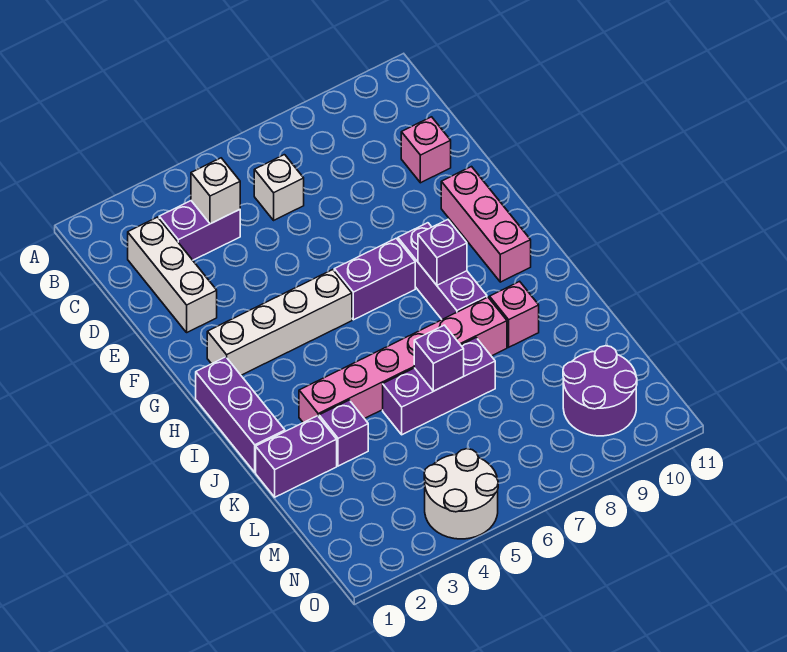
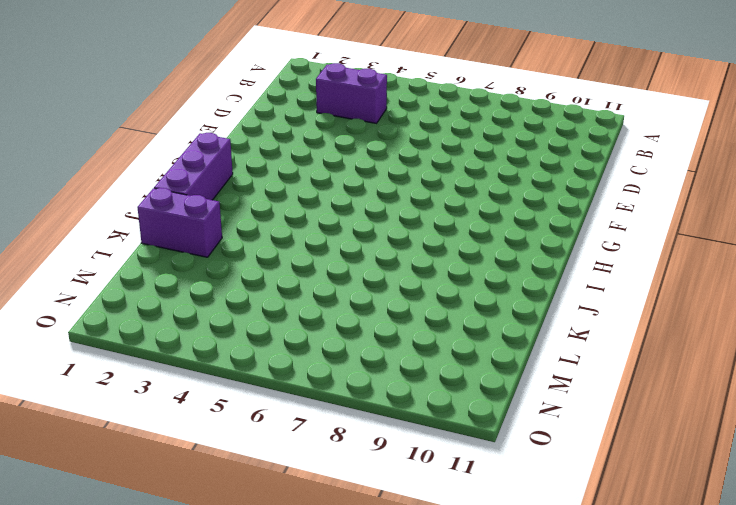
none -> white 1x3 brick [128,217,217,332]
none -> white 1x1 brick [254,155,304,220]
none -> pink 1x1 brick [401,117,451,183]

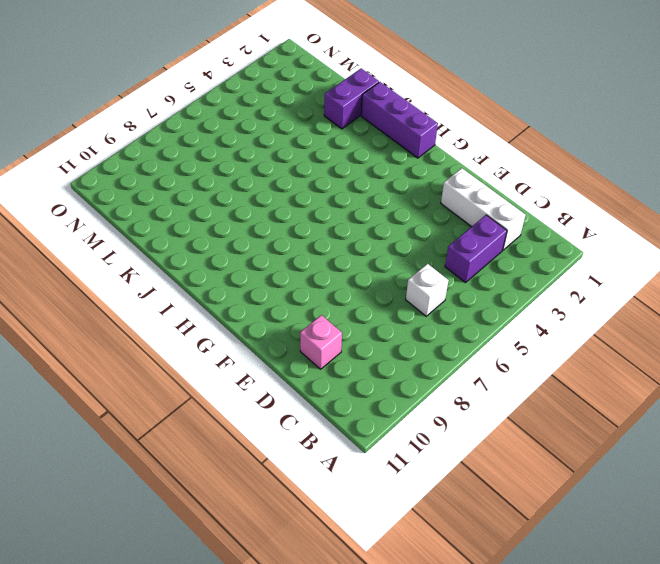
none -> pink 1x3 brick [441,167,531,282]
none -> white 1x4 brick [207,270,352,375]
none -> purple 1x2 brick [334,238,415,320]

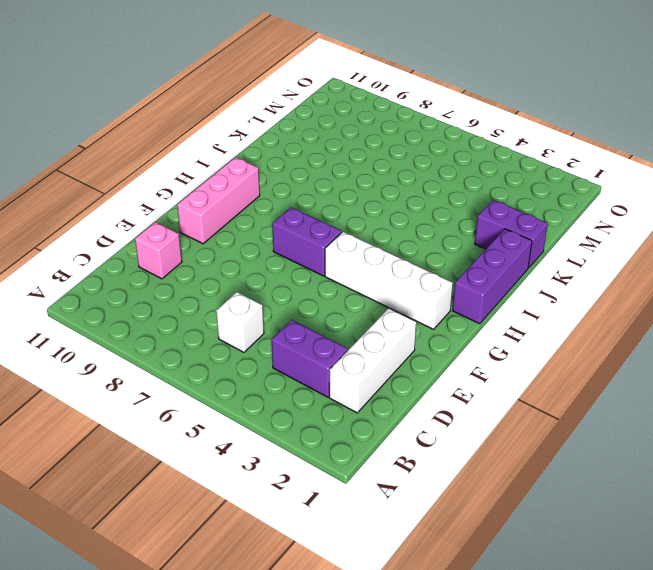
none -> purple 1x3 brick [398,223,487,319]
none -> pink 1x6 brick [299,297,507,423]
none -> pink 1x1 brick [490,281,539,347]

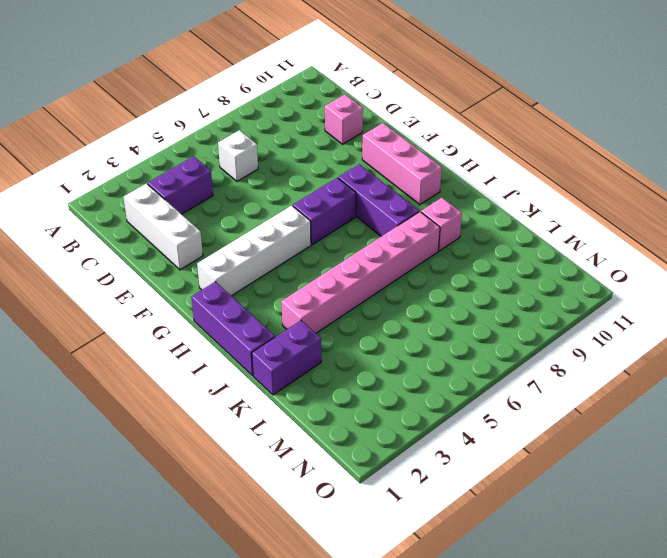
none -> purple 1x1 brick [319,400,368,466]
none -> purple 1x3 brick [383,338,495,435]
none -> purple 2x2 round brick [563,346,637,436]

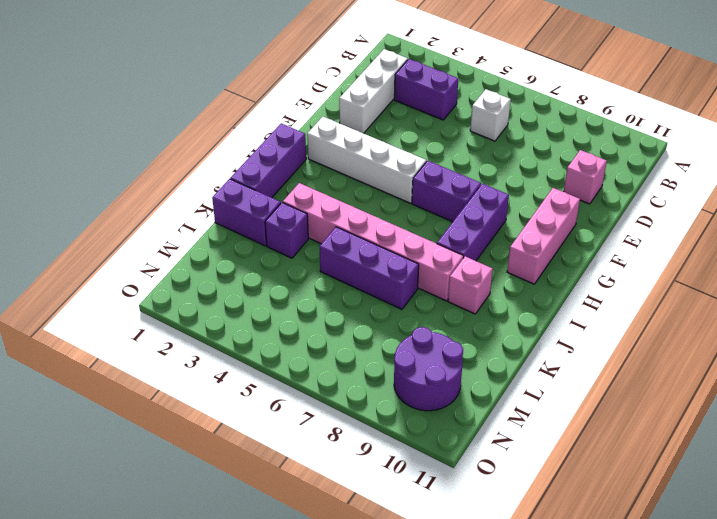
none -> white 2x2 round brick [424,449,498,539]
none -> white 1x1 brick [191,158,240,224]
none -> purple 1x1 brick [418,220,467,285]

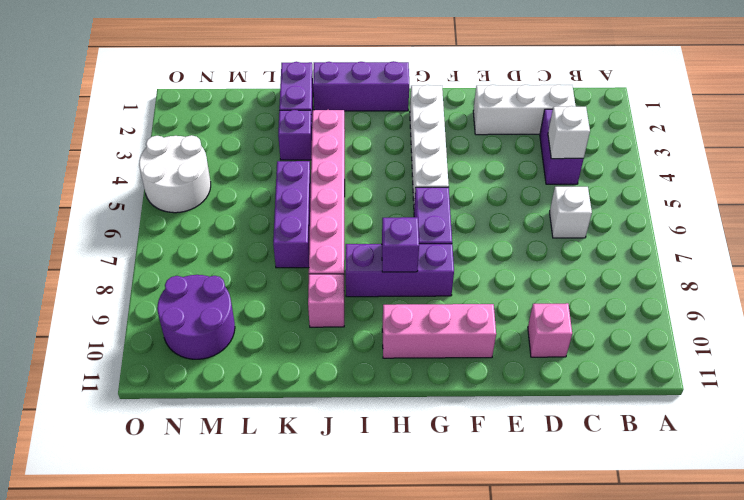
none -> purple 1x1 brick [414,325,464,391]

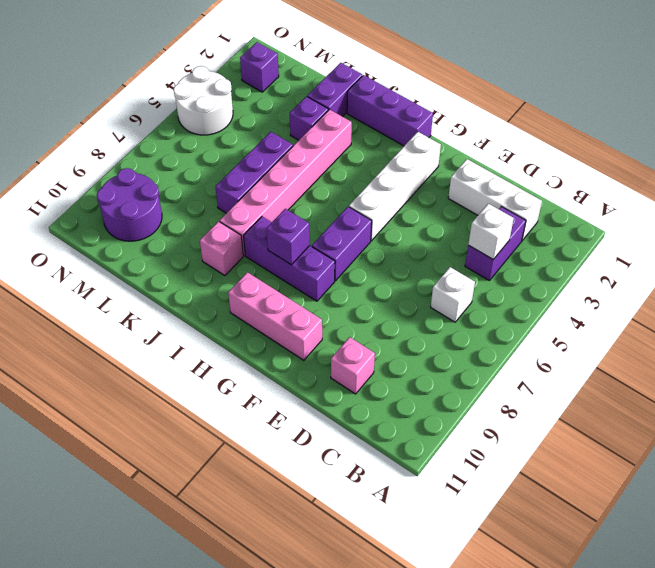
purple 1x1 brick [240,42,279,92] -> purple 1x1 brick moved to [414,325,464,391]

